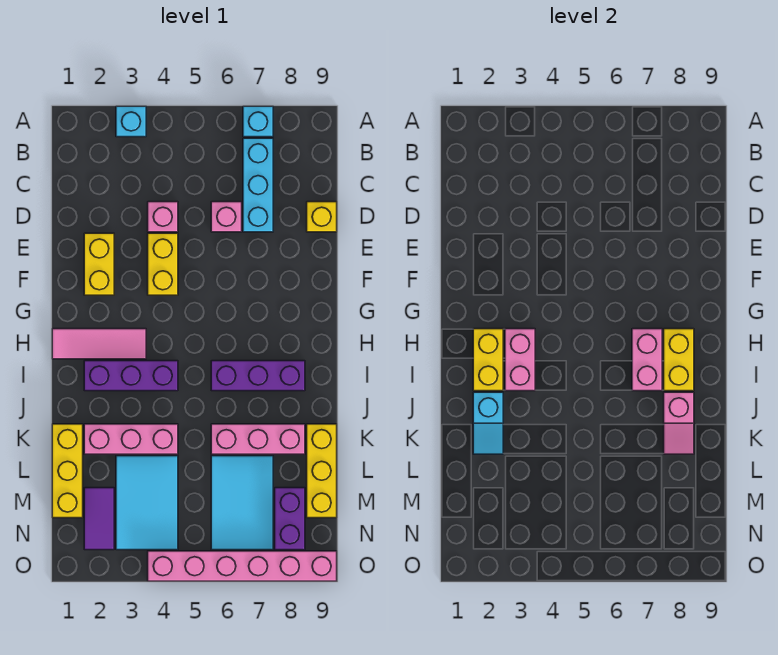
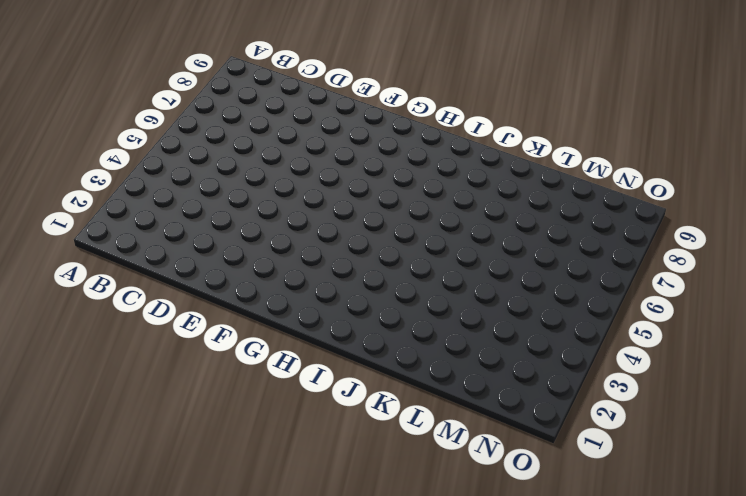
none -> cyan 1x1 brick [116,106,146,137]
none -> cyan 1x1 brick [243,106,273,137]
none -> cyan 1x3 brick [243,138,273,232]

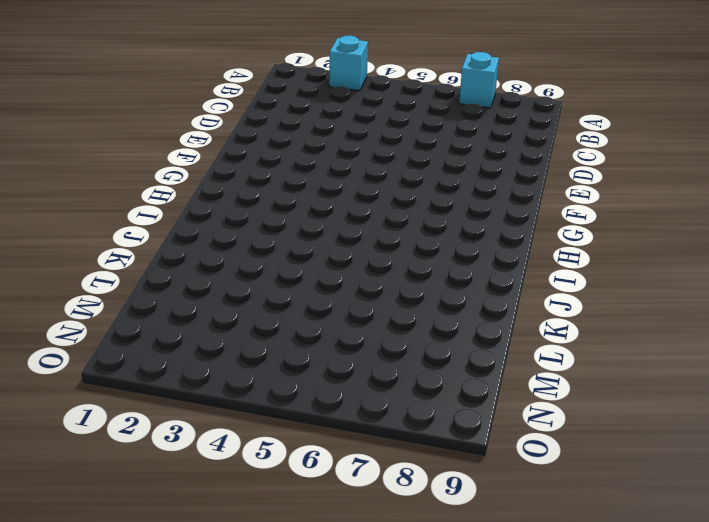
none -> cyan 1x3 brick [243,138,273,232]
none -> pink 1x1 brick [148,202,178,232]
none -> pink 1x1 brick [211,202,242,232]

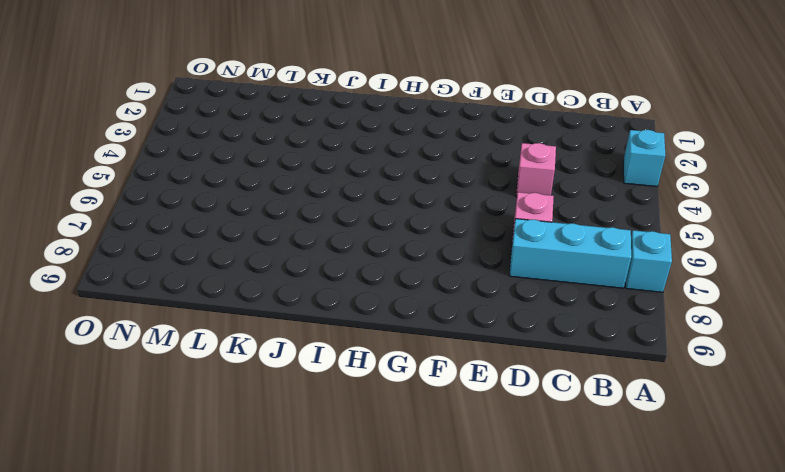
none -> yellow 1x1 brick [307,202,337,232]
none -> yellow 1x2 brick [84,233,114,295]
none -> yellow 1x2 brick [148,233,178,295]

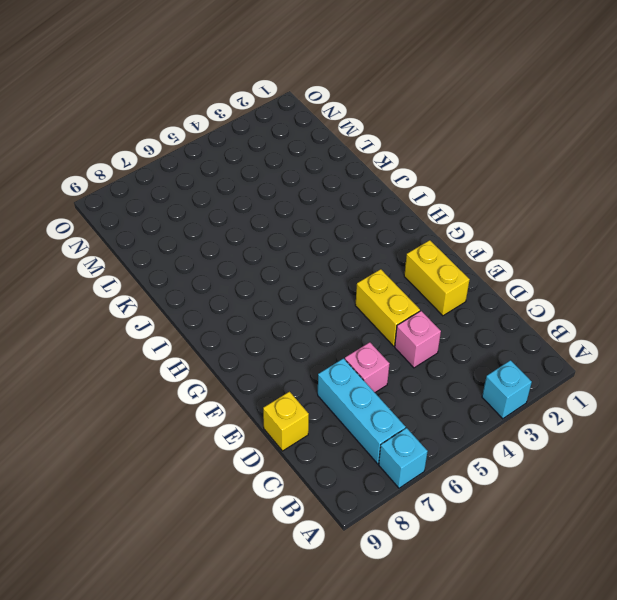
none -> pink 1x3 tile [52,329,146,359]
none -> purple 1x3 brick [84,361,178,391]
none -> purple 1x3 brick [211,361,305,391]

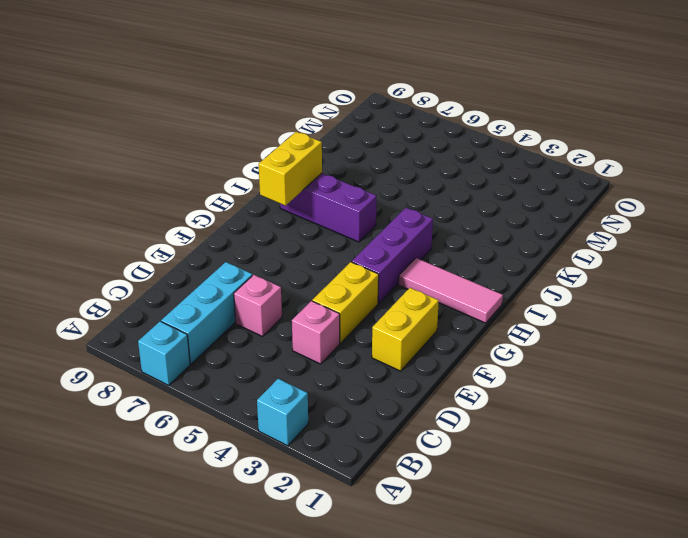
purple 1x3 brick [352,208,433,304] -> purple 1x3 brick turned to [84,361,178,391]
none -> yellow 1x1 brick [307,202,337,232]
none -> yellow 1x3 brick [52,424,83,518]
none -> pink 1x3 brick [84,424,178,454]

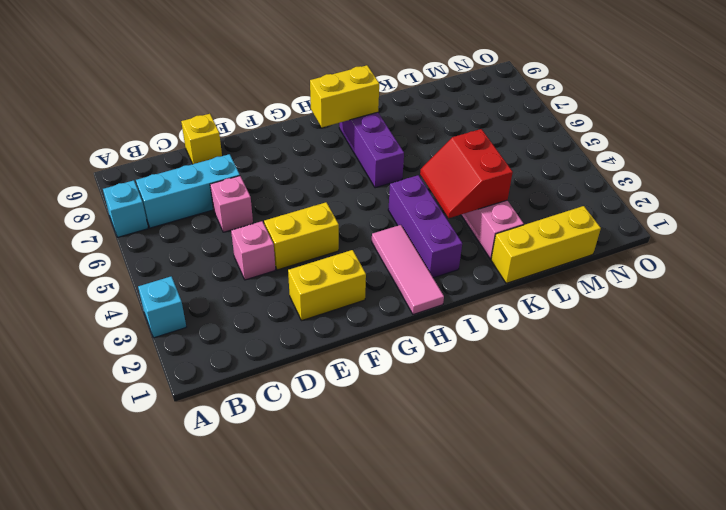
red 2x2 slope [420,129,513,218] -> none
none -> pink 1x3 brick [211,424,305,454]
none -> yellow 1x3 brick [307,424,337,518]
none -> cyan 2x3 tile [116,456,178,550]

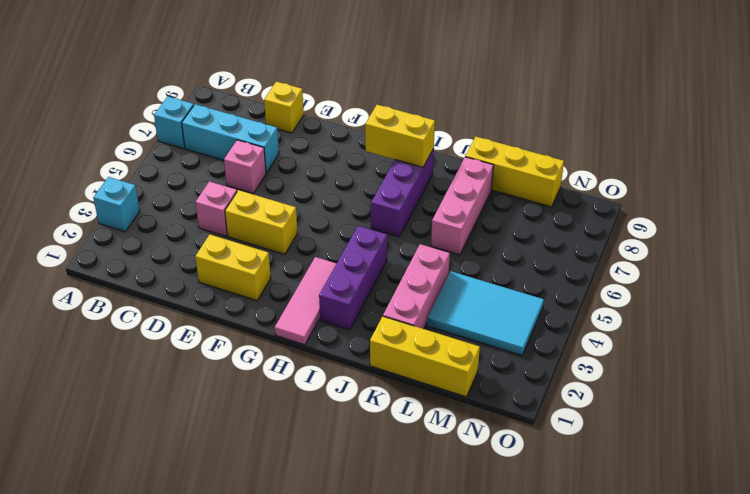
none -> cyan 2x3 tile [211,456,273,550]
none -> purple 1x2 tile [84,488,114,550]
none -> purple 1x2 brick [275,488,305,550]

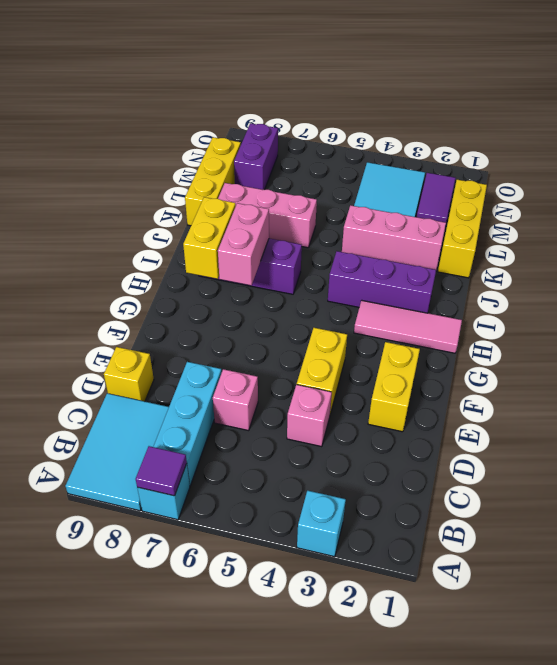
purple 1x1 tile [136,446,187,496] -> none
cyan 2x3 tile [65,393,169,511] -> cyan 2x3 tile moved to [211,456,273,550]
none -> pink 1x6 brick [148,551,337,581]
none -> yellow 1x2 brick [473,329,503,391]
none -> pink 1x2 brick [505,329,535,391]

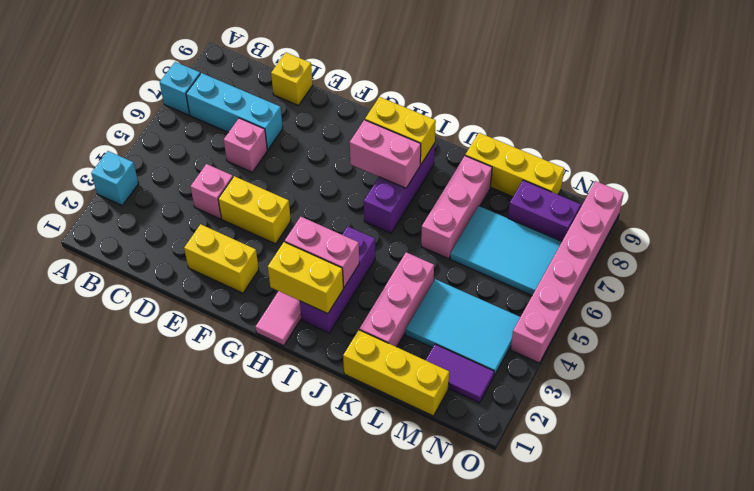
none -> cyan 1x2 slope [473,392,503,454]
none -> pink 1x2 slope [664,392,694,454]

